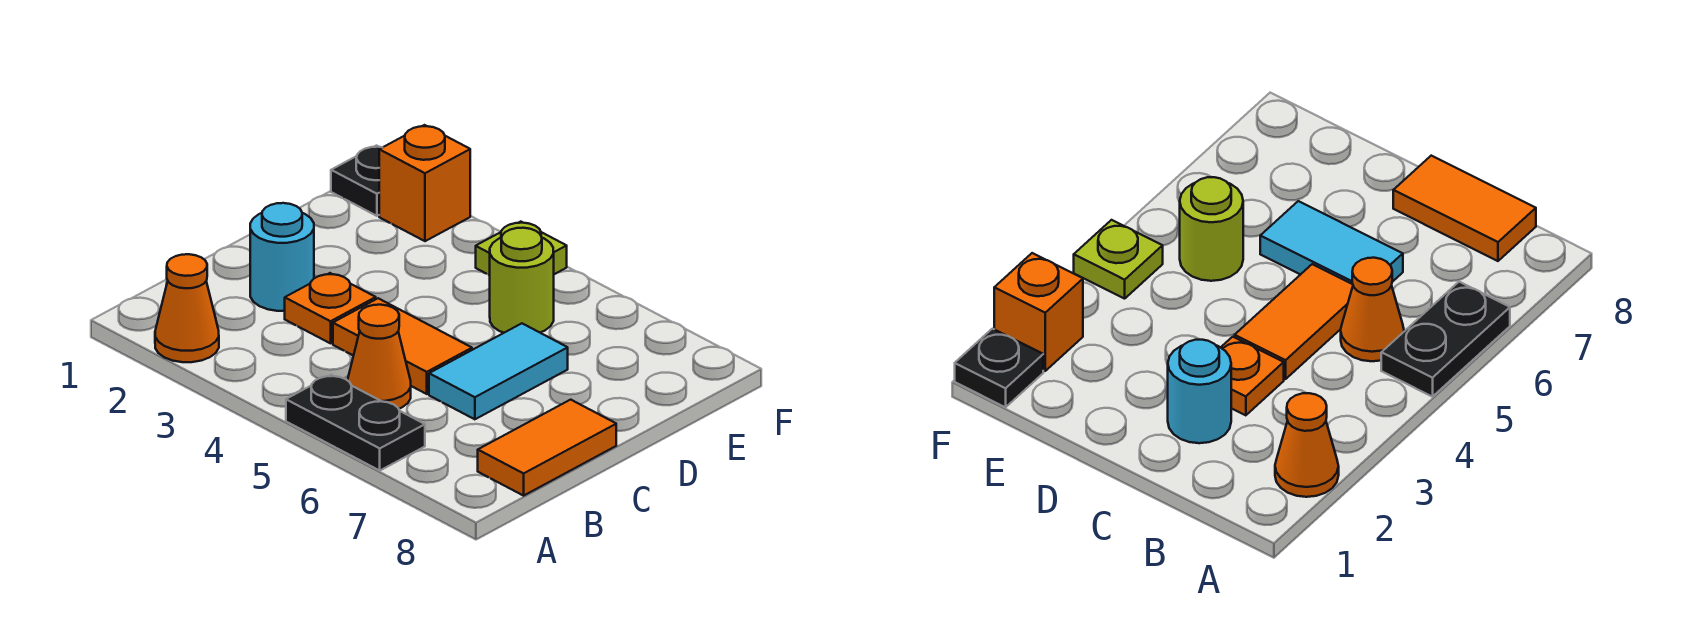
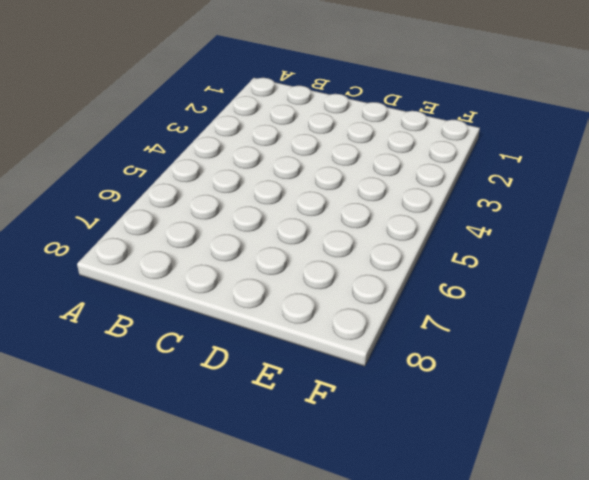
none -> orange 1x1 cone [155,254,219,362]
none -> black 1x2 plate [286,375,425,470]
none -> orange 1x1 cone [347,305,411,409]

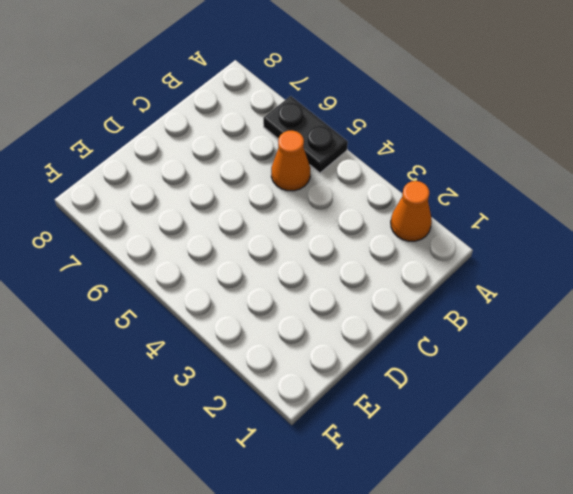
none -> orange 1x2 tile [478,400,616,496]
none -> cyan 1x1 round brick [250,203,314,311]
none -> orange 1x1 plate [285,273,376,343]

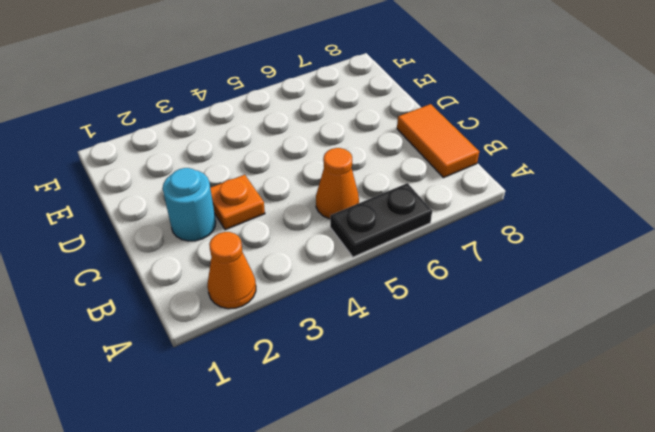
none -> orange 1x2 tile [333,298,472,394]
none -> cyan 1x2 tile [429,323,568,419]
none -> lime 1x1 round brick [489,228,554,333]

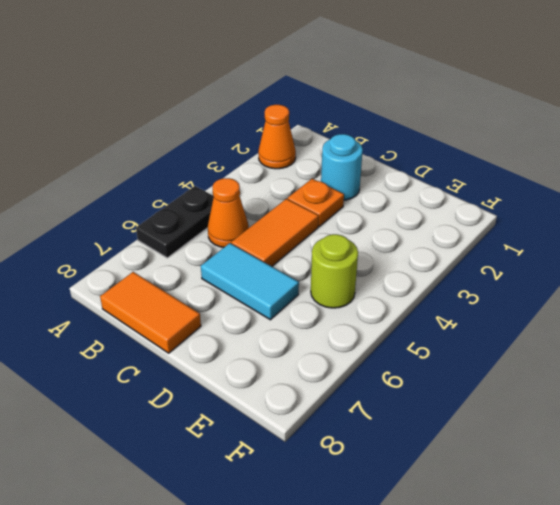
none -> black 1x1 plate [331,146,382,216]
none -> orange 1x1 brick [379,125,470,241]
none -> lime 1x1 plate [476,222,567,275]

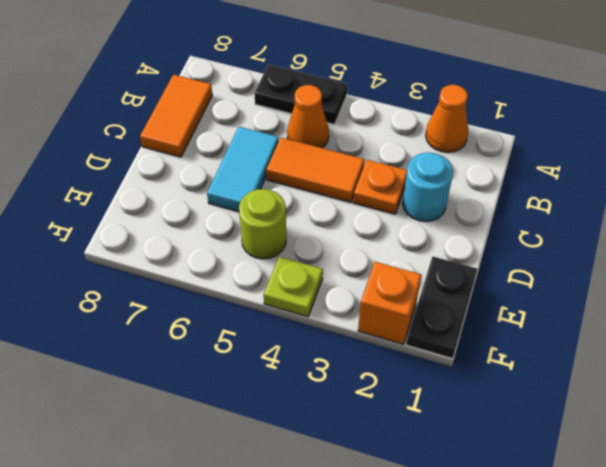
black 1x2 plate [406,257,477,359] -> black 1x1 plate [331,146,382,216]

